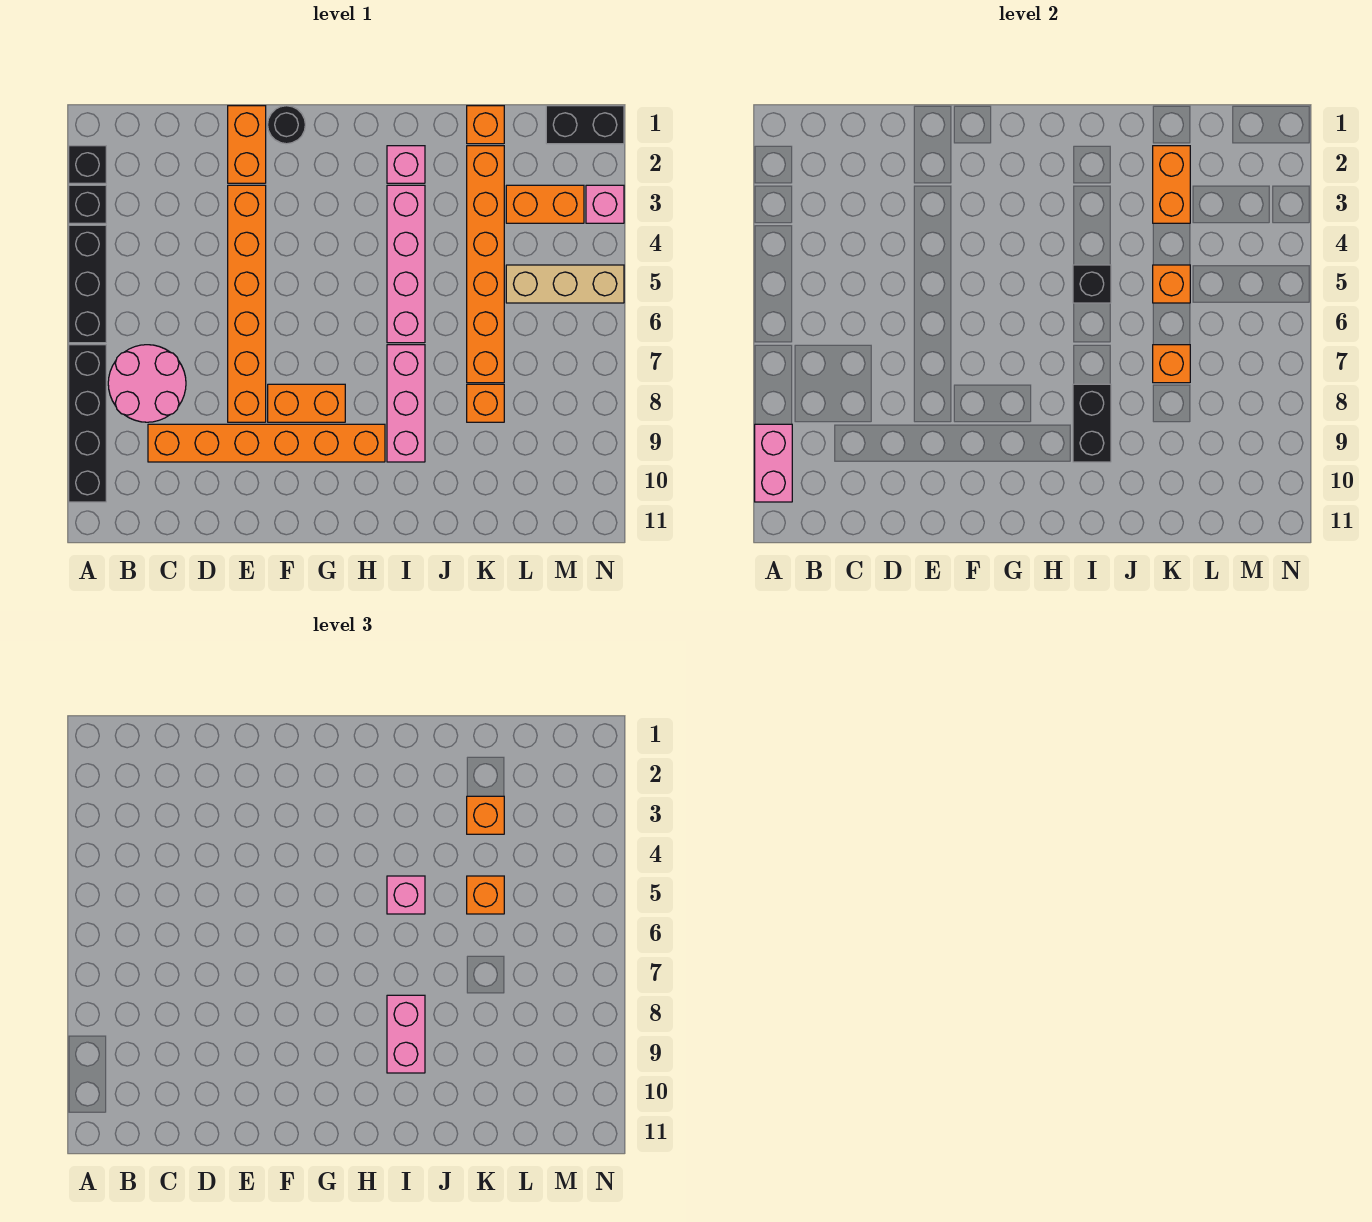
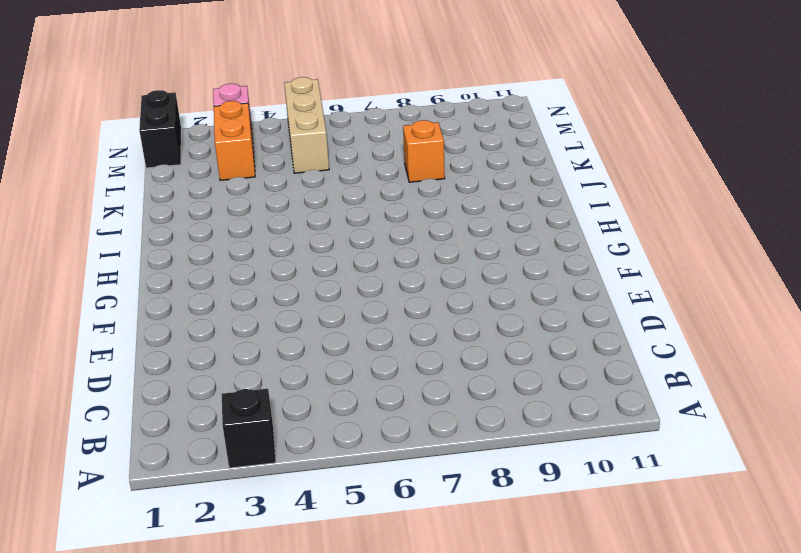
none -> black 1x1 brick [69,146,106,183]
none -> black 1x3 brick [69,225,106,343]
none -> black 1x4 brick [69,345,106,502]
none -> pink 2x2 round brick [108,345,186,422]

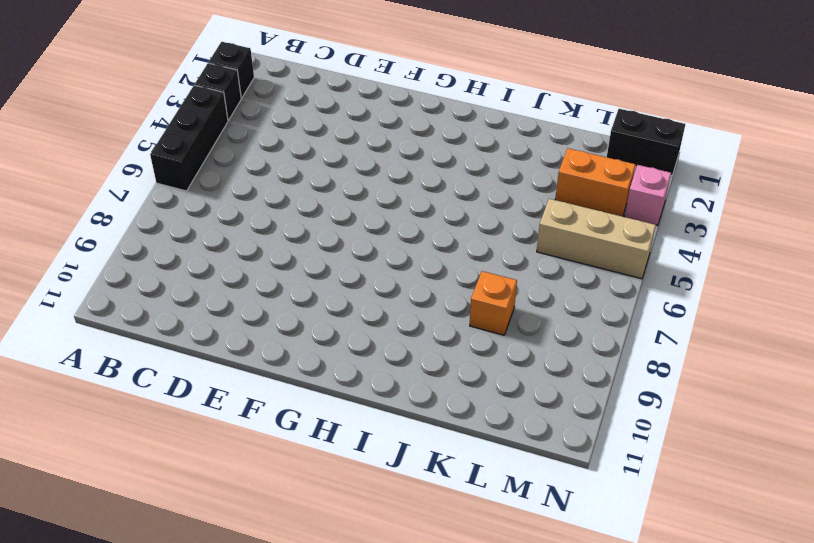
none -> black 1x4 brick [69,345,106,502]
none -> pink 2x2 round brick [108,345,186,422]
none -> orange 1x6 brick [148,424,385,462]
none -> orange 1x2 brick [228,106,266,183]

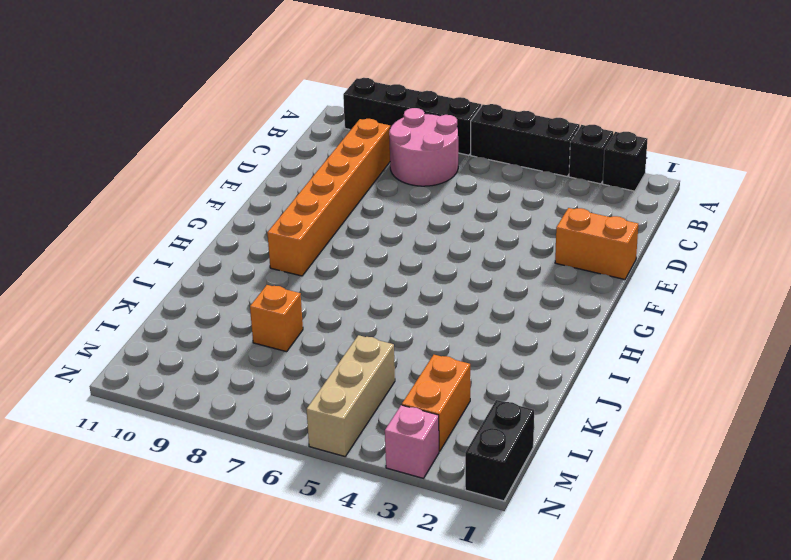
none -> orange 1x6 brick [228,185,266,422]
none -> black 1x1 round brick [268,106,305,144]
none -> orange 1x2 brick [268,384,345,422]
none -> pink 1x1 brick [387,146,425,183]

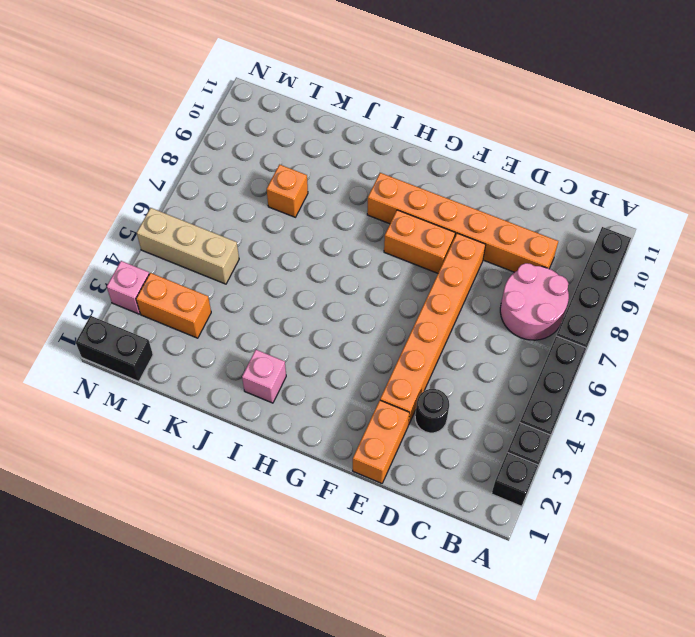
black 1x1 round brick [415,389,449,433] -> black 1x1 round brick moved to [268,106,305,144]
none -> pink 1x4 brick [387,185,425,343]
none -> pink 1x3 brick [387,345,425,462]
none -> orange 1x1 brick [467,106,504,144]
none -> orange 1x6 brick [467,146,504,383]

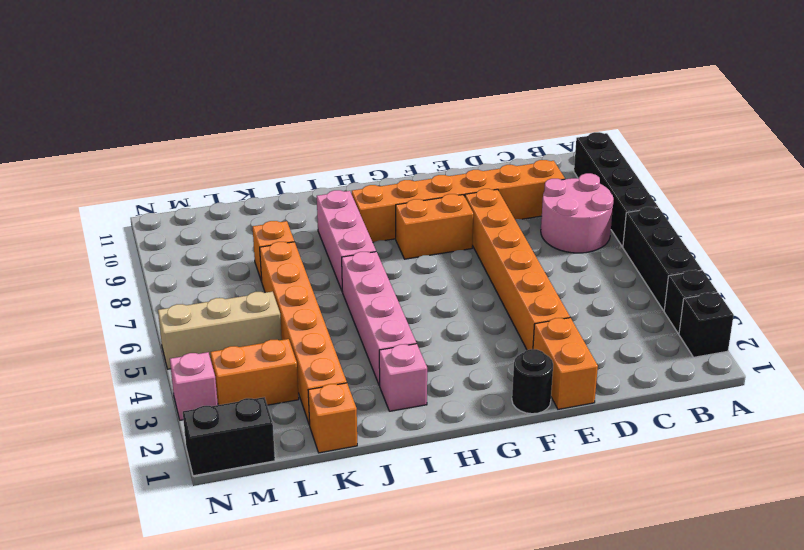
none -> pink 1x2 brick [755,424,792,502]
none -> black 1x1 brick [1073,265,1111,303]
none -> black 1x2 brick [1073,384,1111,462]
none -> orange 1x2 brick [1153,146,1190,223]

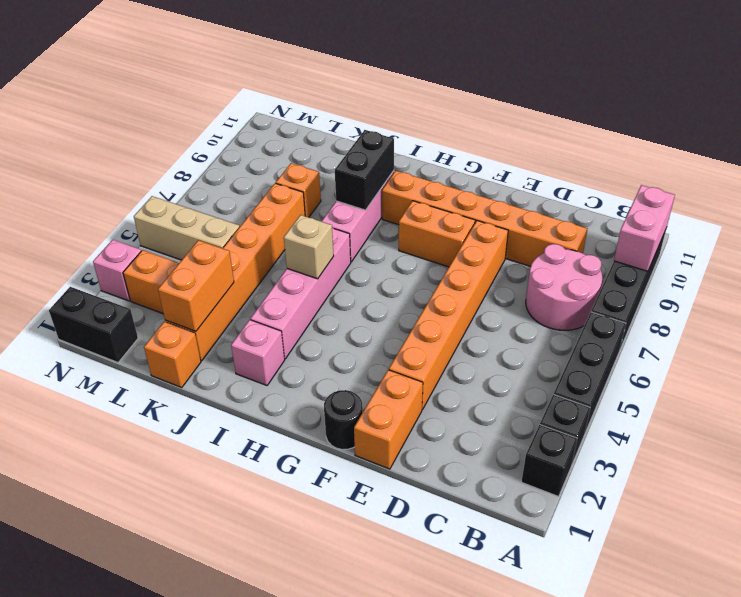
tan 1x1 brick [284,215,334,279] -> black 1x1 brick [1073,265,1111,303]
none -> orange 1x1 brick [1153,265,1190,303]
none -> orange 1x1 brick [1153,345,1190,383]
none -> pink 1x1 brick [387,876,425,914]
none -> pink 1x2 brick [387,995,425,1073]

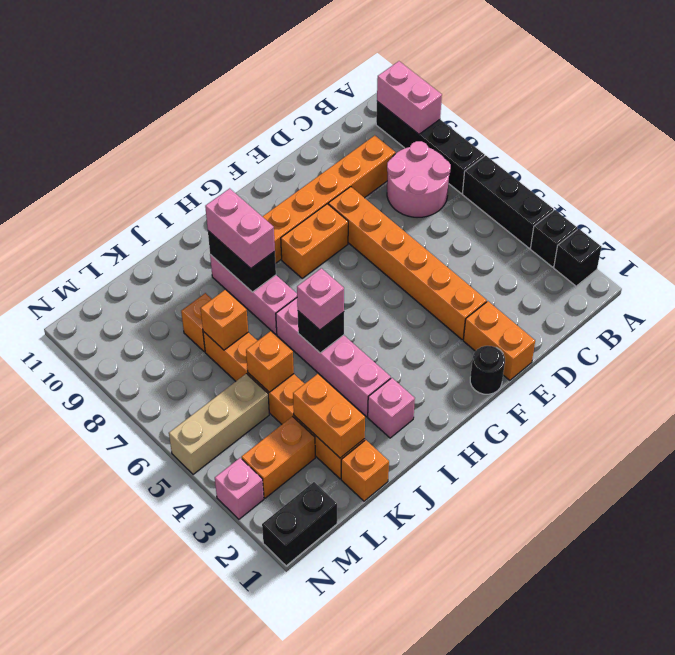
none -> orange 1x1 brick [467,796,504,834]
none -> orange 1x1 brick [467,876,504,914]

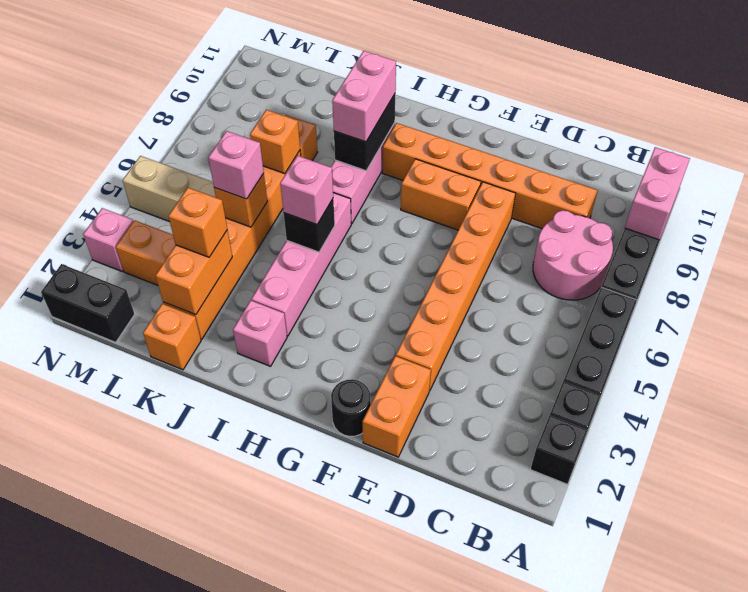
pink 1x1 brick [208,131,264,199] -> orange 1x1 brick [467,876,504,914]

